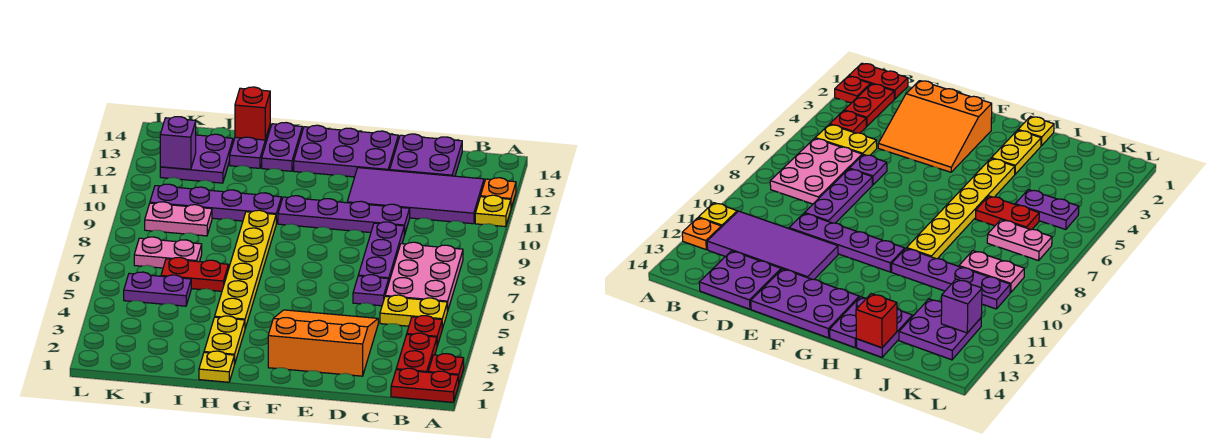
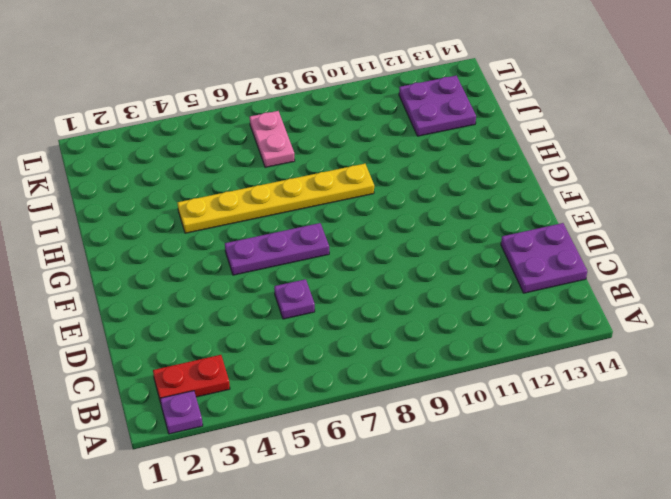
purple 1x1 plate [160,391,203,434] -> red 1x1 plate [428,354,464,383]
purple 1x3 plate [225,223,329,275] -> purple 1x3 plate moved to [358,222,404,281]
none -> red 1x2 plate [391,368,459,402]
none -> yellow 1x1 plate [475,195,511,227]
none -> orange 1x1 plate [481,178,516,208]

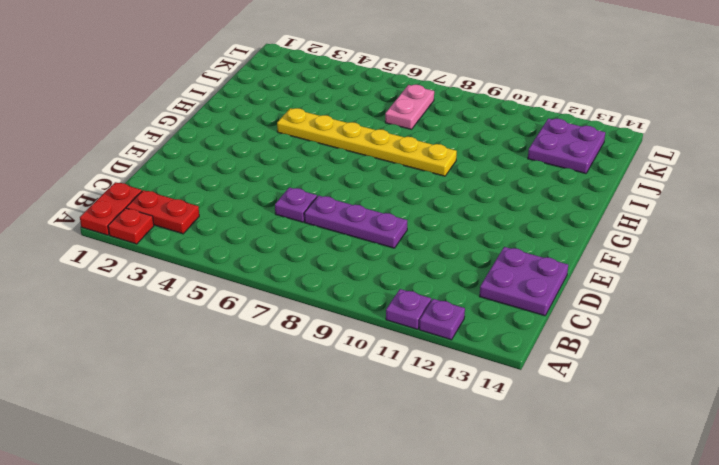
purple 1x1 plate [386,289,431,329] -> yellow 1x1 plate [475,195,511,227]
purple 1x1 plate [419,299,465,340] -> orange 1x1 plate [481,178,516,208]
none -> red 1x1 plate [407,316,442,346]
none -> yellow 1x2 plate [380,295,447,329]
none -> pink 2x3 plate [385,242,463,311]

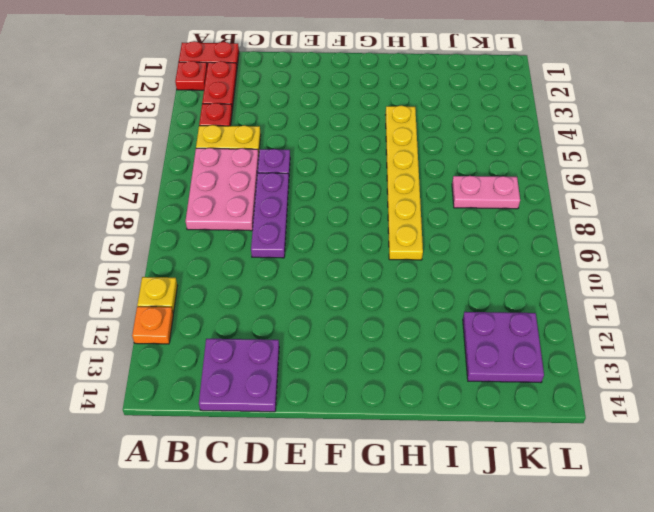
none -> purple 2x4 tile [347,168,484,224]
none -> orange 3x3 slope [268,310,378,376]
none -> purple 1x4 plate [278,196,410,235]

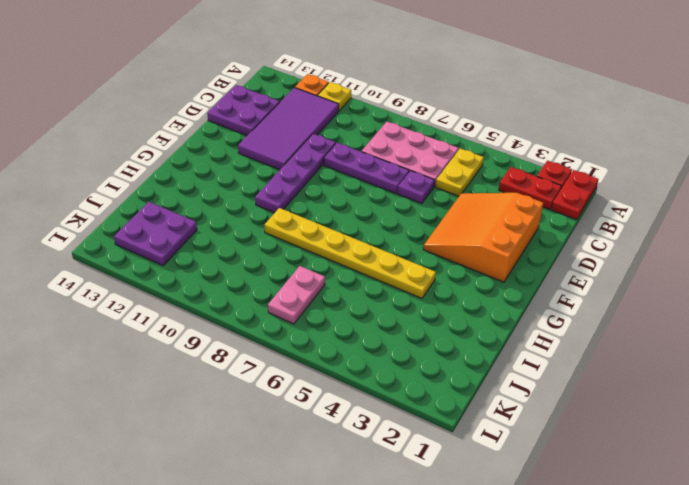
none -> red 1x1 plate [407,316,442,346]
none -> purple 2x3 plate [294,125,398,177]
none -> yellow 1x1 plate [199,351,234,382]

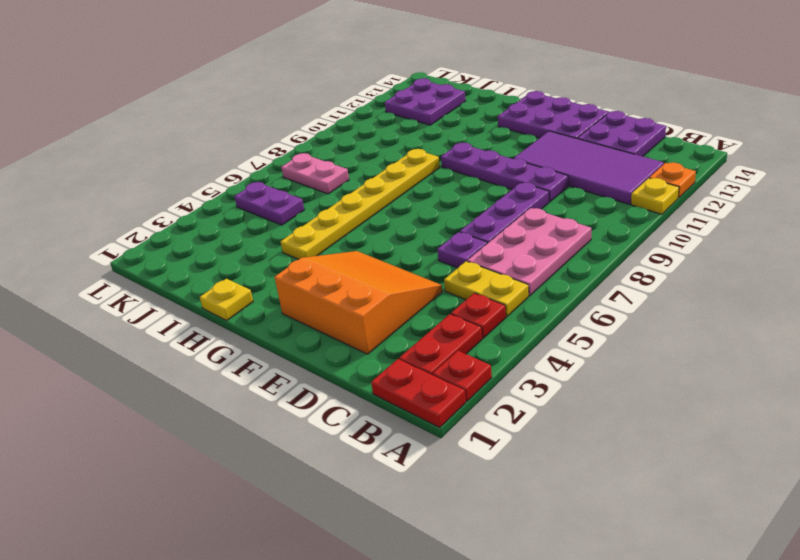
none -> yellow 1x2 plate [204,316,245,364]
none -> purple 1x4 plate [150,184,281,224]
none -> purple 1x2 plate [262,123,302,171]

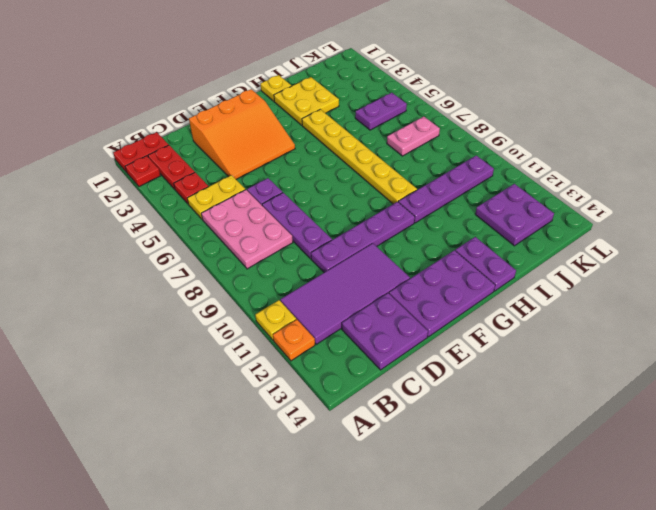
yellow 2x2 plate [274,77,339,125] -> yellow 1x2 plate [204,316,245,364]
none -> red 1x2 plate [161,257,229,291]
none -> purple 1x2 plate [230,126,270,168]
none -> pink 1x2 plate [145,202,212,236]

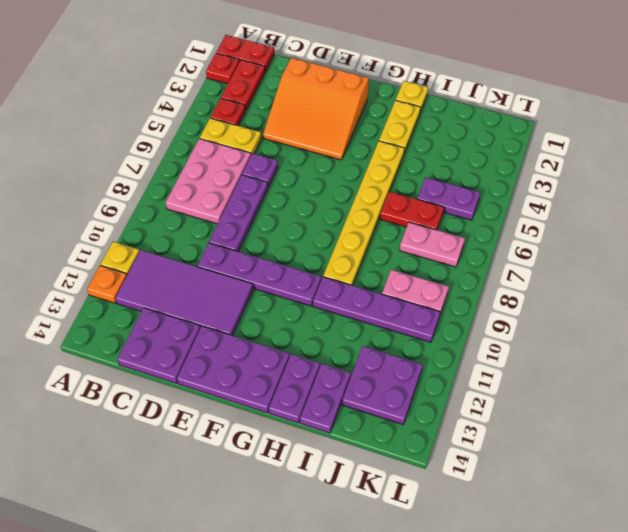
none -> red 1x1 brick [235,87,270,140]
none -> purple 1x1 brick [160,117,196,169]

